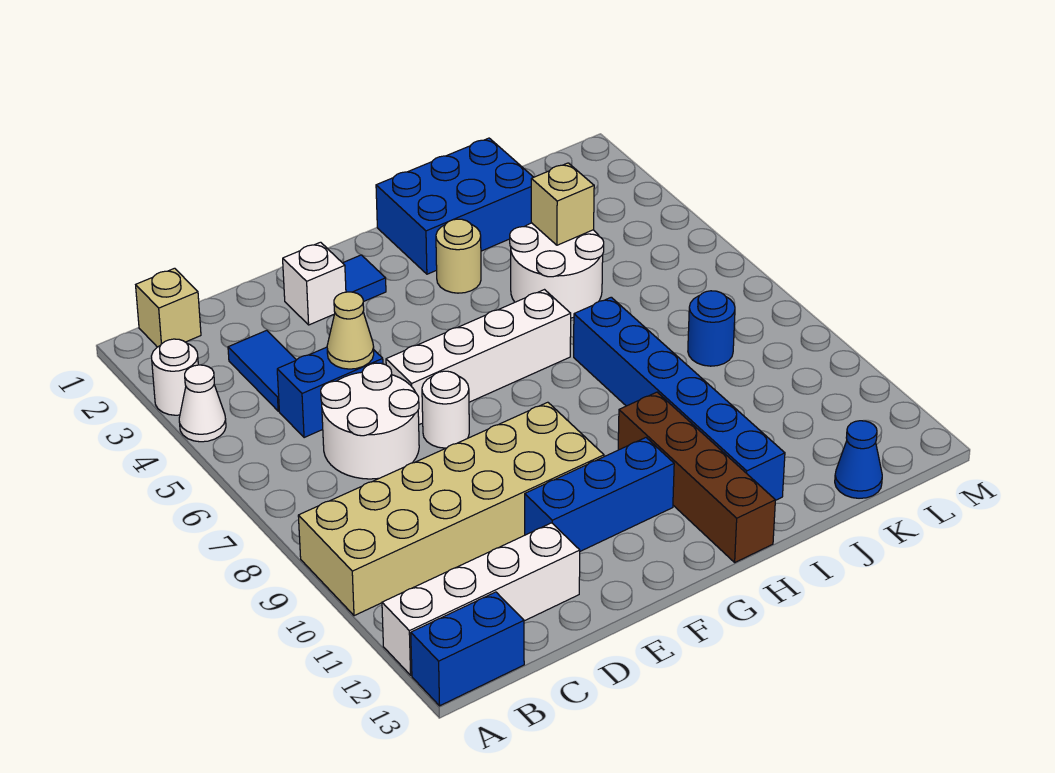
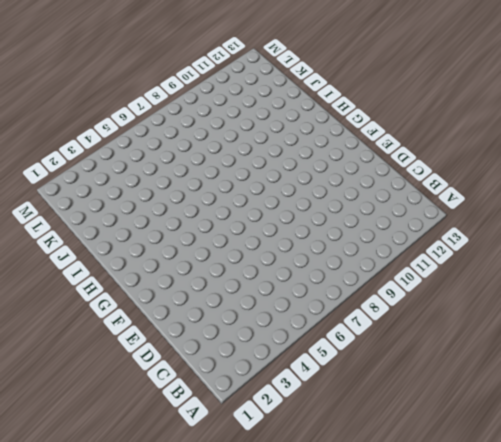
none -> white 1x1 round brick [151,339,198,415]
none -> white 1x1 cone [179,365,226,442]
none -> tan 2x6 brick [298,402,604,616]

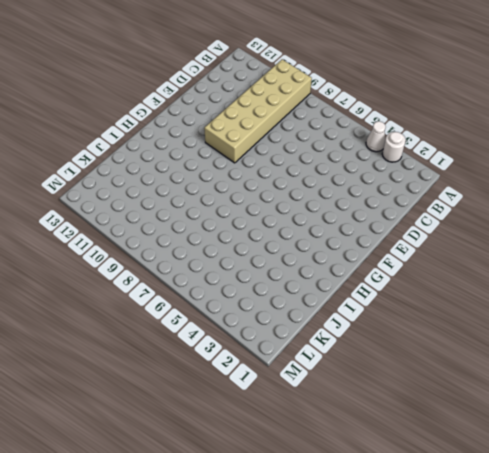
none -> white 1x4 brick [382,523,580,675]
none -> blue 1x2 brick [411,592,524,706]
none -> tan 1x1 brick [136,268,201,347]

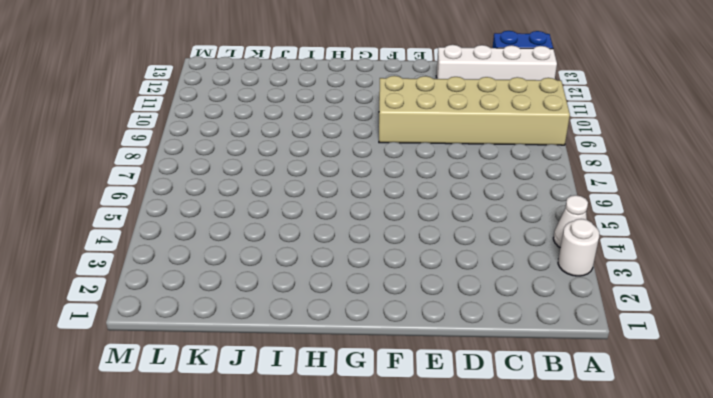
none -> tan 1x1 brick [136,268,201,347]
none -> blue 1x2 tile [228,330,296,411]
none -> blue 1x2 brick [277,347,383,438]

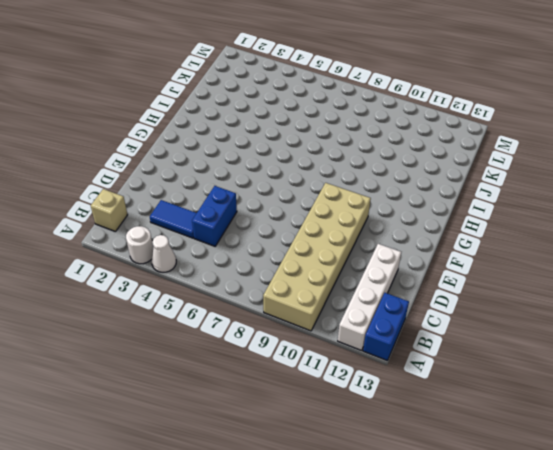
none -> white 2x2 round brick [321,363,419,479]
none -> white 1x1 brick [283,242,346,325]
none -> white 1x4 brick [386,290,571,425]

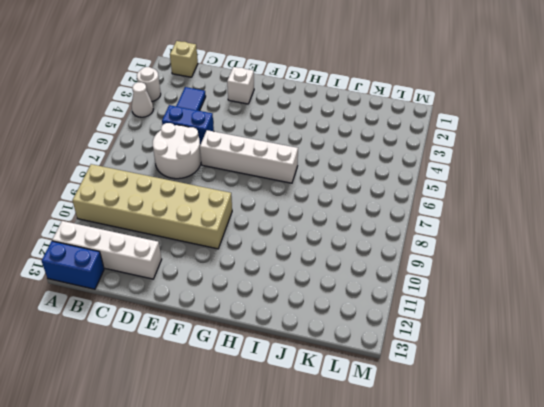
none -> white 1x1 round brick [422,371,469,448]
none -> blue 1x3 brick [525,438,674,551]
none -> blue 1x1 tile [343,255,386,302]

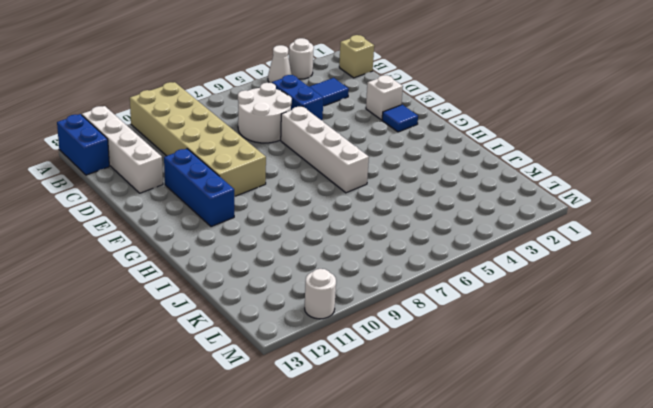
white 1x1 round brick [305,269,336,319] -> white 1x1 round brick moved to [422,371,469,448]
none -> blue 2x3 brick [376,138,534,274]
none -> tan 1x1 round brick [436,219,481,293]
none -> brown 1x4 brick [618,392,775,562]

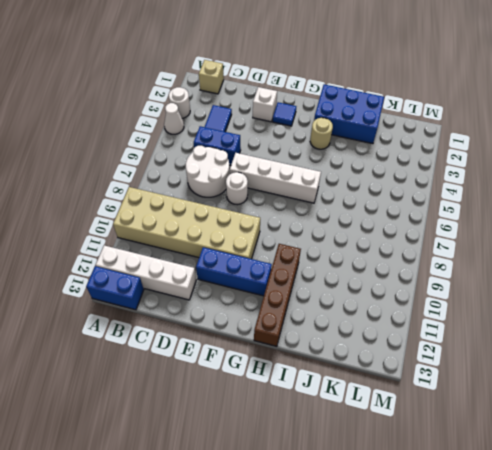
none -> white 2x2 round brick [510,223,604,318]
none -> blue 1x6 brick [574,297,785,500]
none -> blue 1x1 round brick [688,291,735,366]

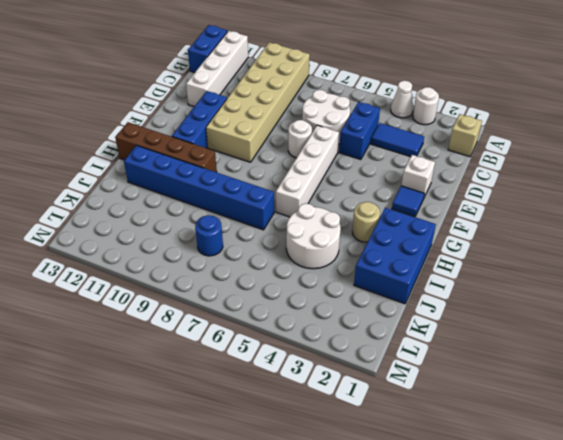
none -> blue 1x1 cone [835,421,882,498]
none -> tan 1x1 cone [327,292,374,369]
none -> tan 1x1 brick [531,163,594,245]

